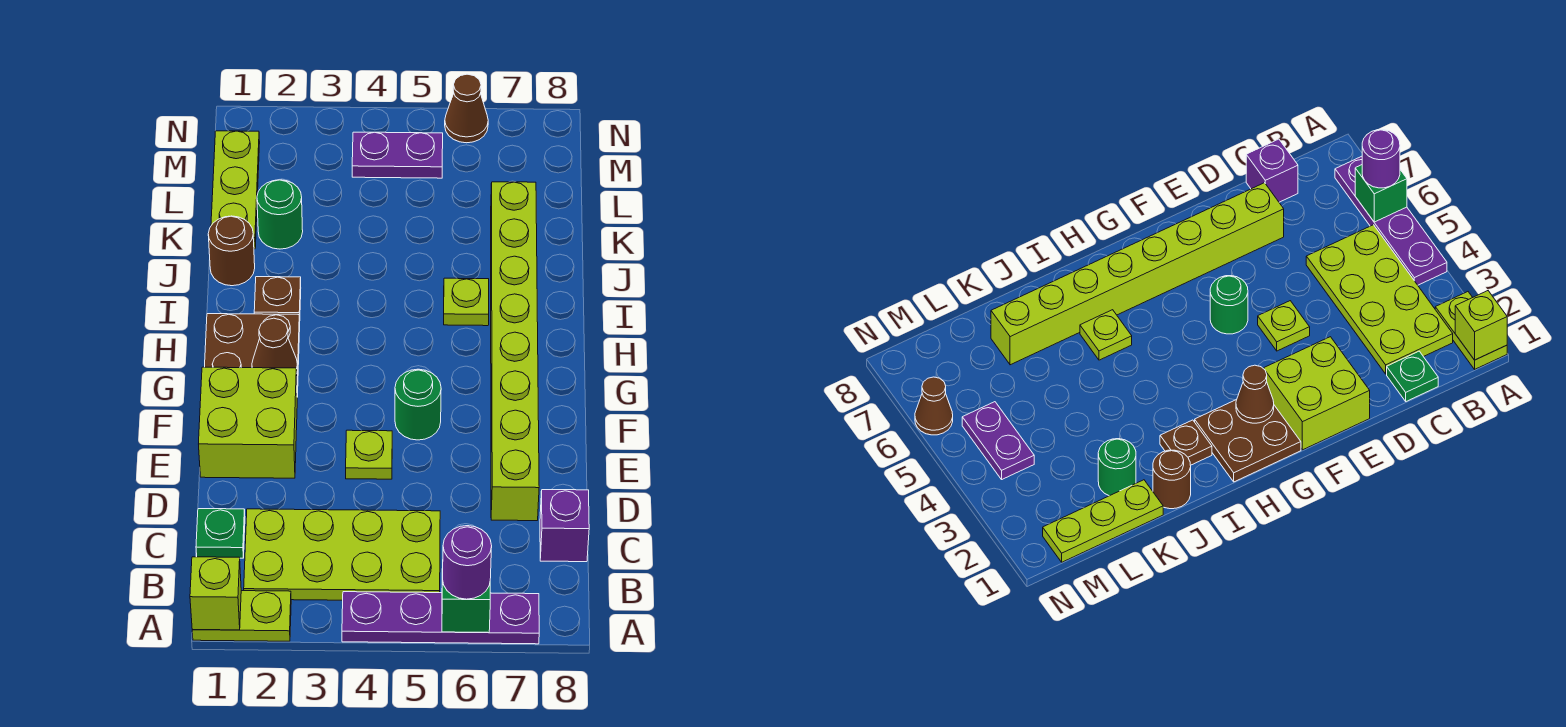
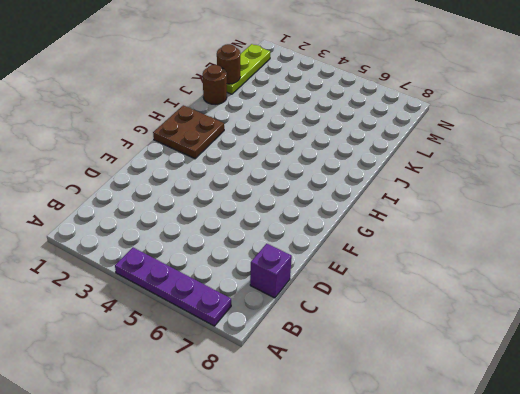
brown 1x1 round brick [217,44,241,84] -> none
none -> lime 1x2 plate [192,591,291,641]
none -> lime 2x4 plate [244,509,440,600]
none -> green 1x1 plate [196,509,245,558]

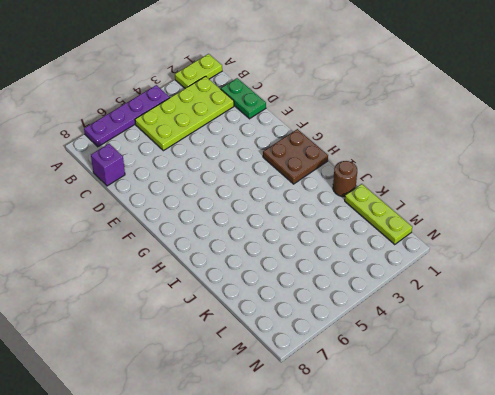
green 1x2 plate [221,78,266,119] -> green 1x1 plate [196,509,245,558]
none -> lime 1x8 brick [491,182,539,521]
none -> lime 2x2 brick [199,367,297,478]
none -> lime 1x1 plate [346,430,392,479]

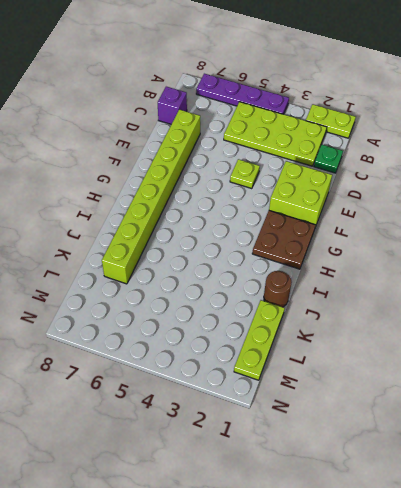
none -> green 1x1 round brick [395,369,441,440]
none -> brown 1x1 plate [254,277,301,319]
none -> lime 1x1 plate [444,278,489,326]

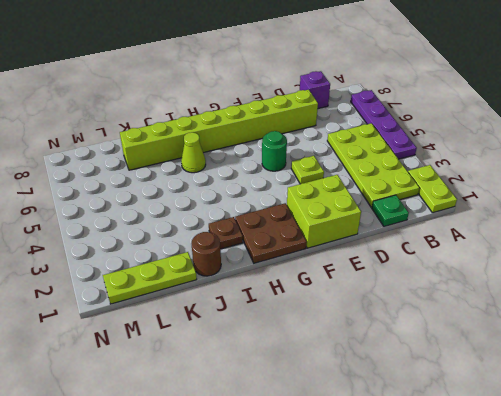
lime 1x1 cone [181,132,206,173] -> lime 1x1 plate [444,278,489,326]
none -> green 1x1 round brick [257,180,303,249]
none -> purple 1x2 plate [352,132,443,178]
none -> brown 1x1 cone [445,74,488,143]

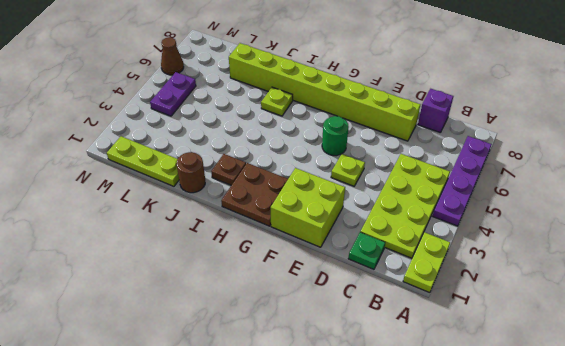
none -> green 1x1 round brick [257,180,303,249]
none -> lime 1x1 brick [190,557,241,630]
none -> green 1x1 brick [442,569,490,633]

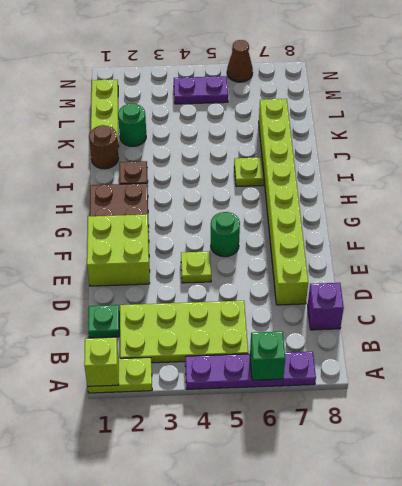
none -> brown 1x1 cone [252,318,298,373]
none -> purple 1x1 round brick [443,526,492,599]

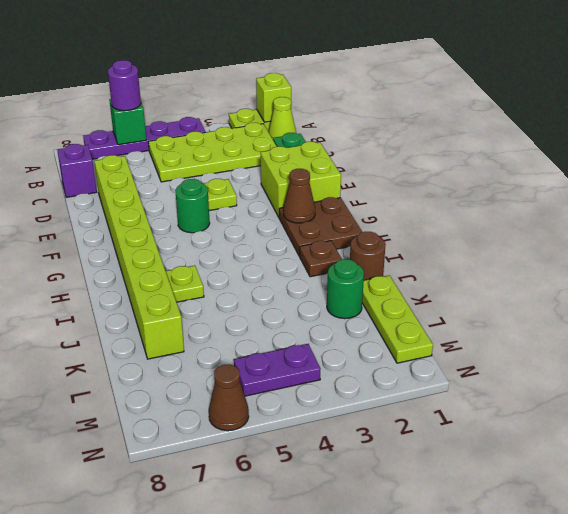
lime 1x1 cone [269,97,296,139] -> none

